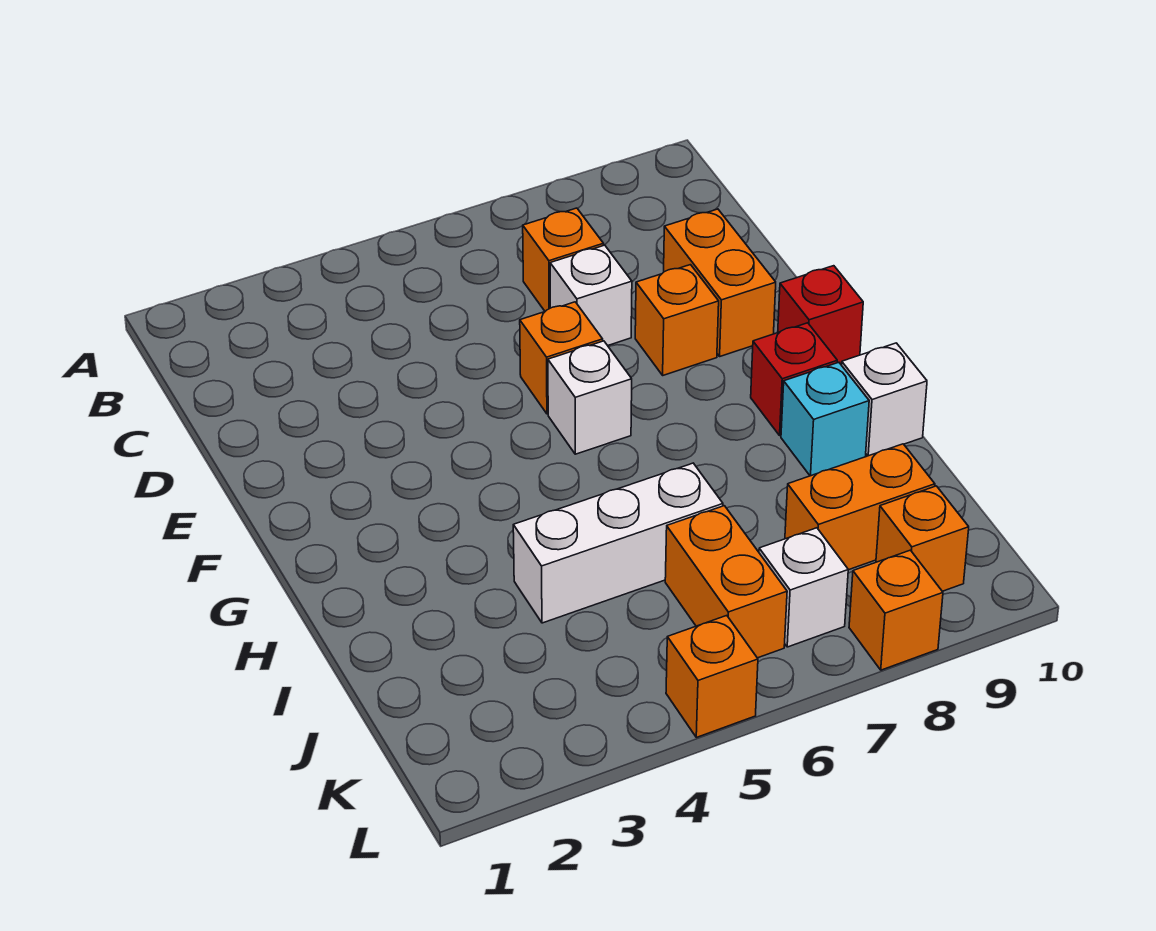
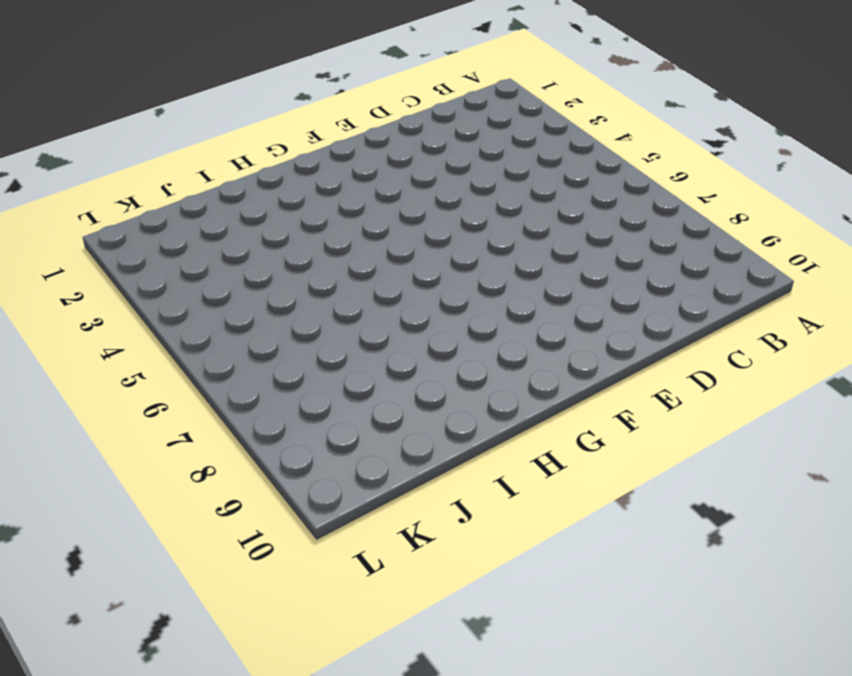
none -> orange 1x1 brick [523,208,604,311]
none -> white 1x1 brick [550,245,632,346]
none -> orange 1x2 brick [664,209,776,356]

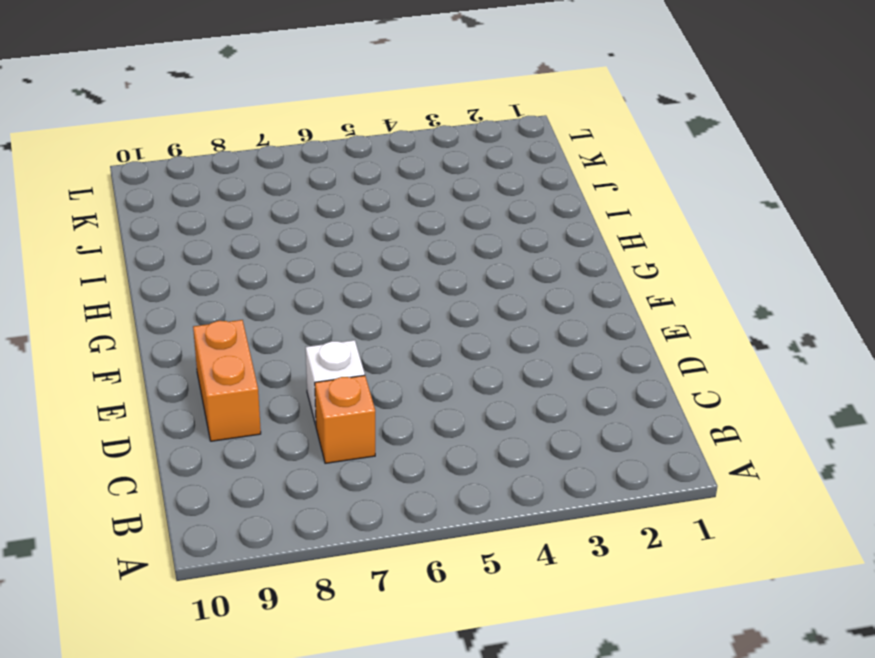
none -> orange 1x1 brick [520,302,603,414]
none -> orange 1x1 brick [635,265,719,375]
none -> white 1x1 brick [548,341,632,454]

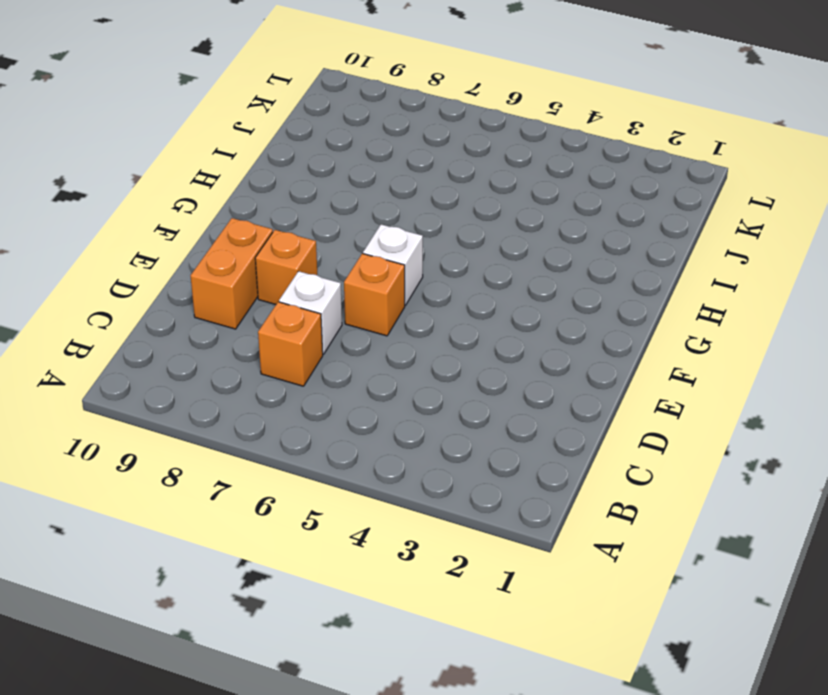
none -> red 1x1 brick [778,266,863,365]
none -> red 1x1 brick [751,323,837,435]
none -> cyan 1x1 brick [781,362,869,476]

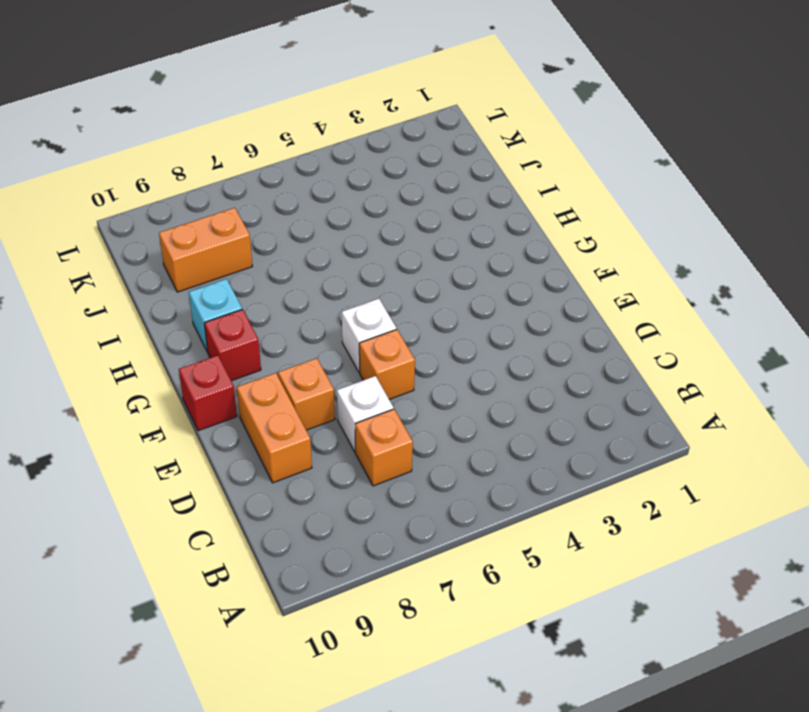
none -> white 1x1 brick [842,343,927,456]
none -> white 1x3 brick [513,463,723,623]
none -> orange 1x2 brick [665,506,787,658]

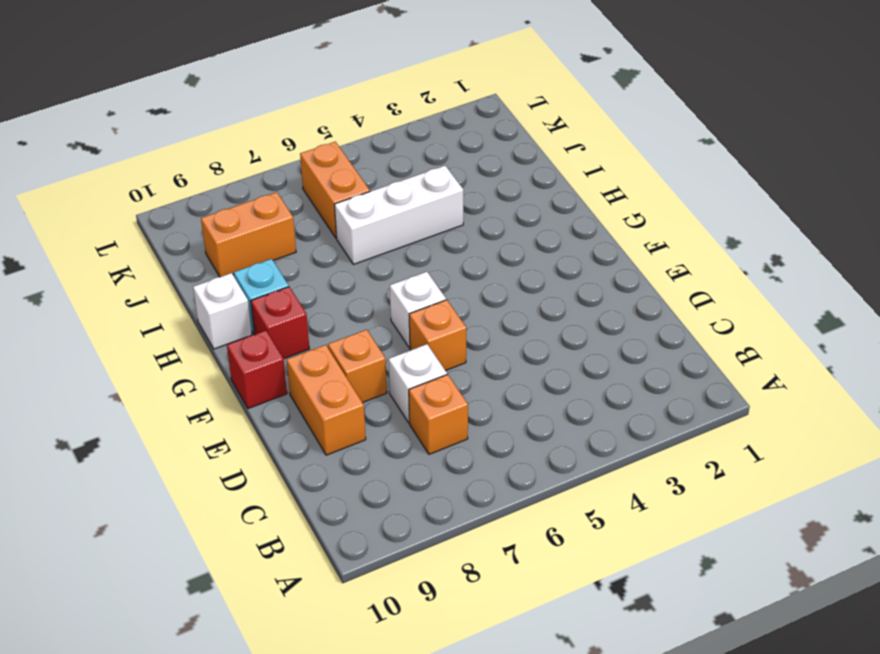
none -> white 1x1 brick [759,528,848,647]
none -> orange 1x1 brick [876,486,969,591]
none -> orange 1x1 brick [666,616,758,737]

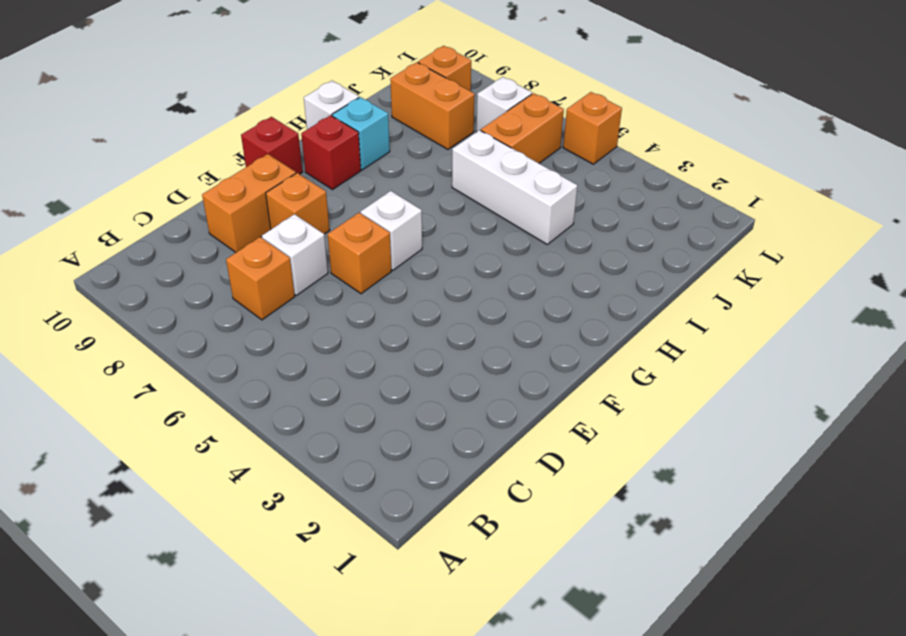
none -> orange 1x1 brick [849,550,943,670]

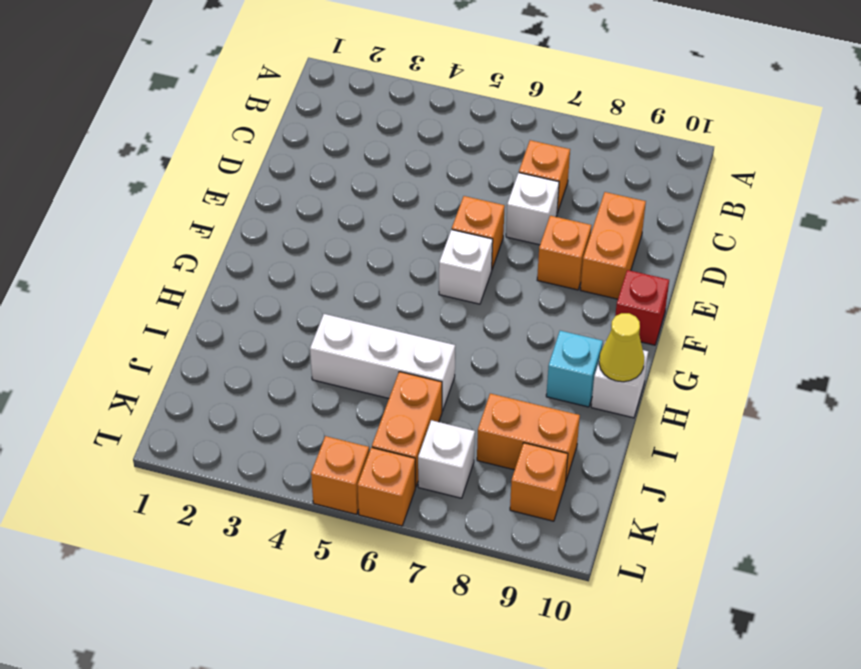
yellow 1x1 cone [599,313,644,382] -> none
orange 1x1 brick [357,447,415,526] -> orange 1x1 brick moved to [849,550,943,670]
none -> red 1x1 brick [751,323,837,435]

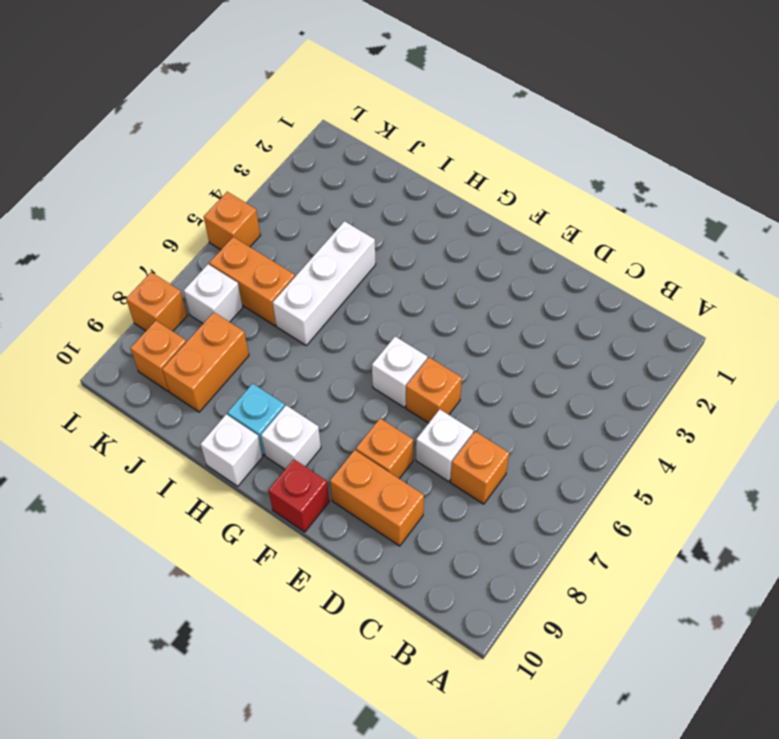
white 1x1 brick [261,405,321,469] -> red 1x1 brick [751,323,837,435]

